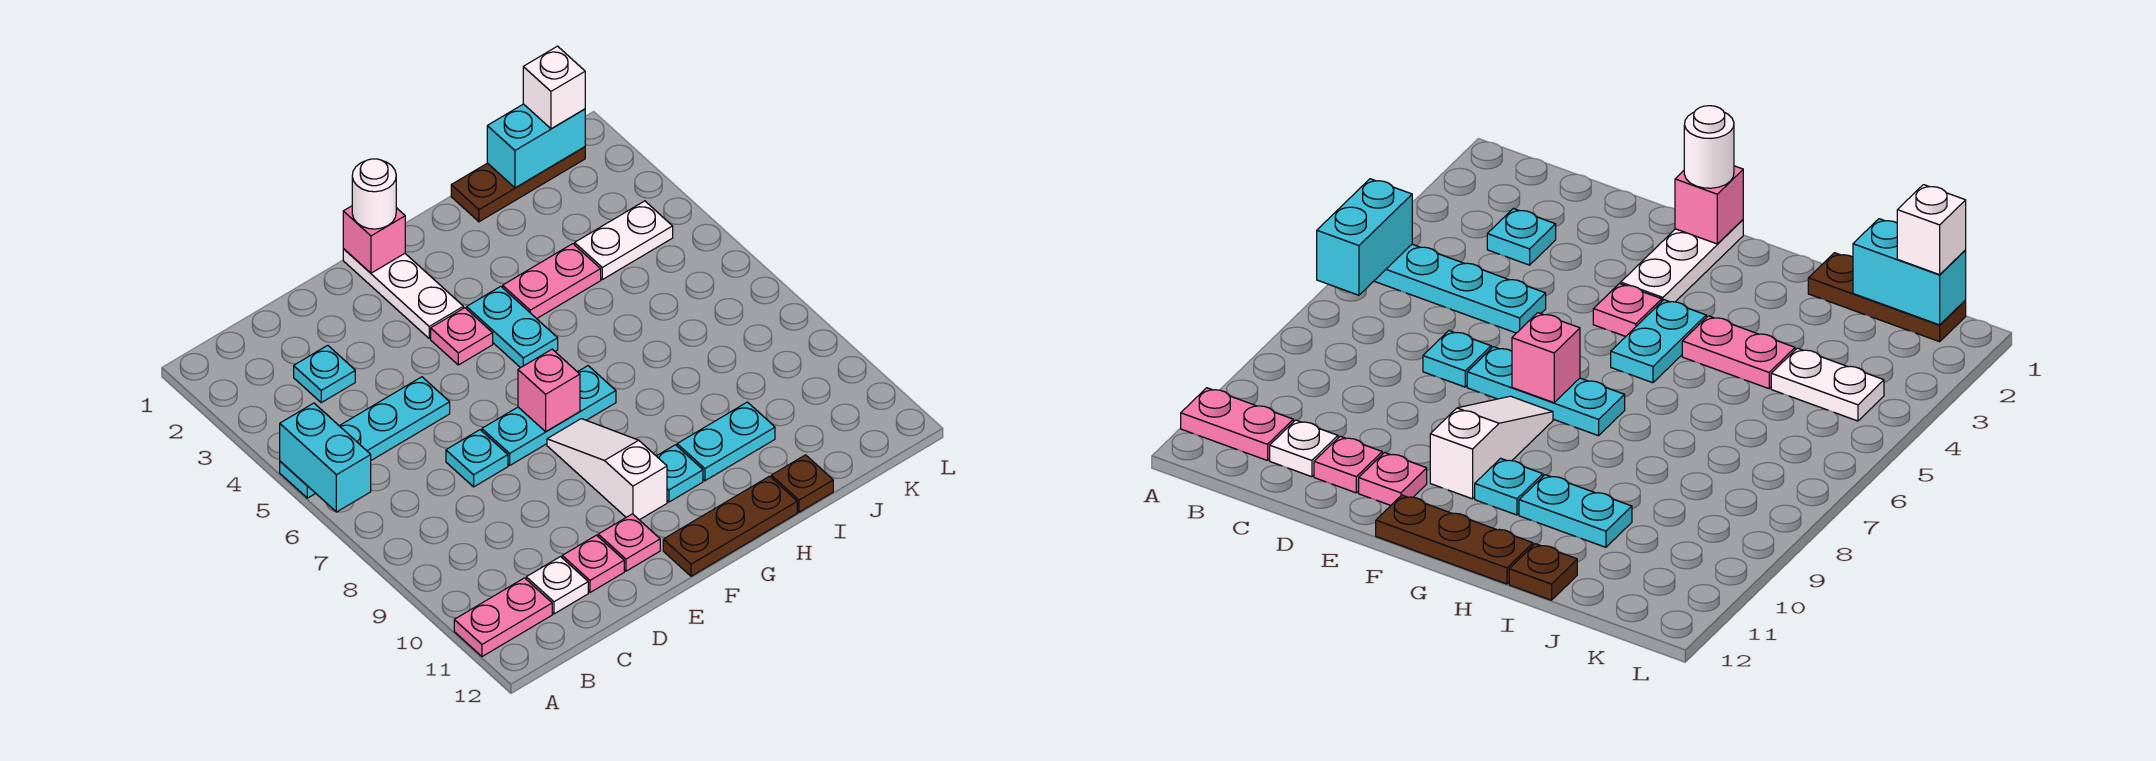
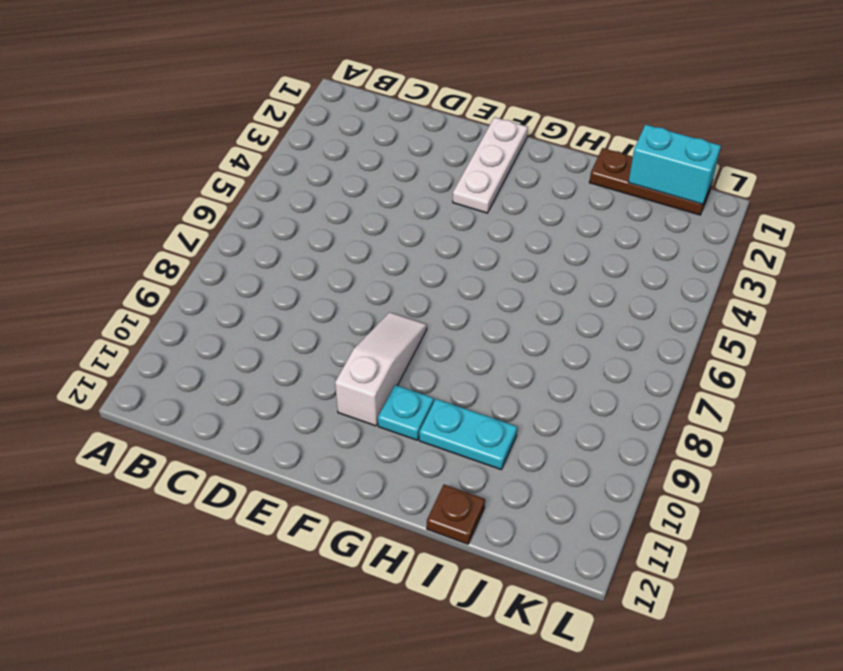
none -> cyan 1x4 plate [280,377,450,498]
none -> pink 1x2 plate [454,578,552,657]
none -> cyan 1x1 plate [294,345,355,402]

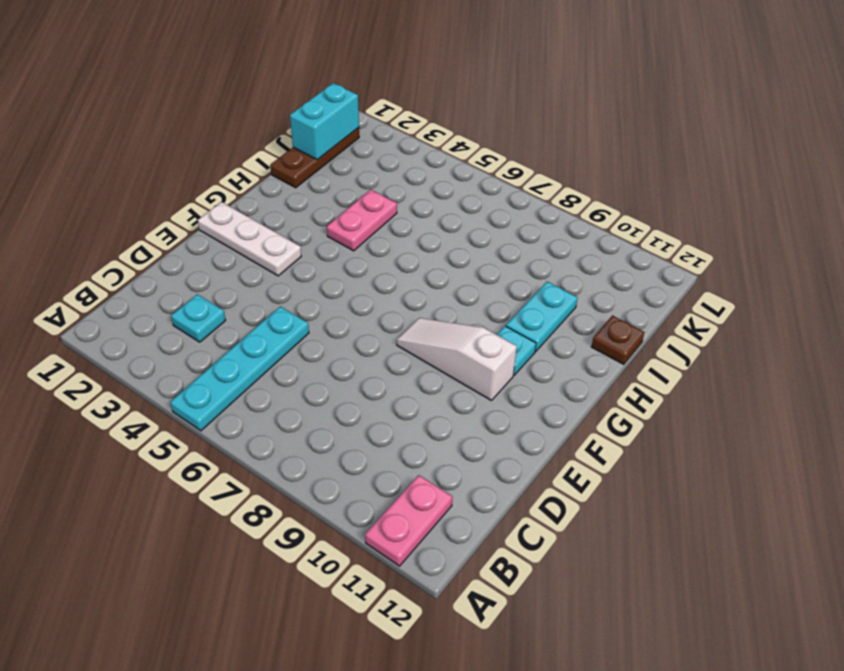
none -> white 1x1 plate [526,557,588,614]
none -> cyan 1x1 plate [446,430,508,487]
none -> pink 1x1 plate [562,535,624,592]

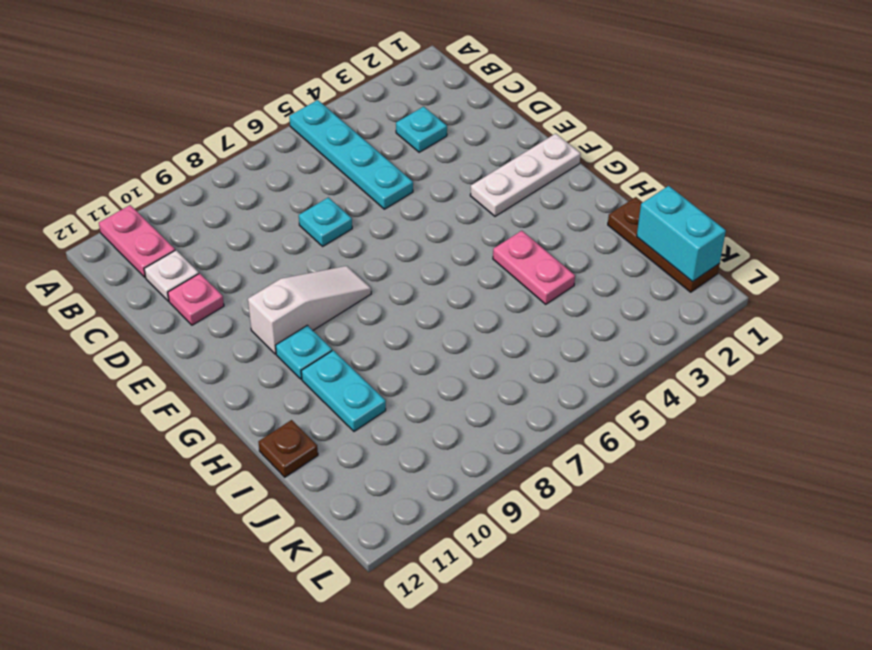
none -> cyan 1x3 plate [482,366,616,465]
none -> pink 1x1 plate [598,514,660,571]
none -> pink 1x1 plate [431,308,493,365]

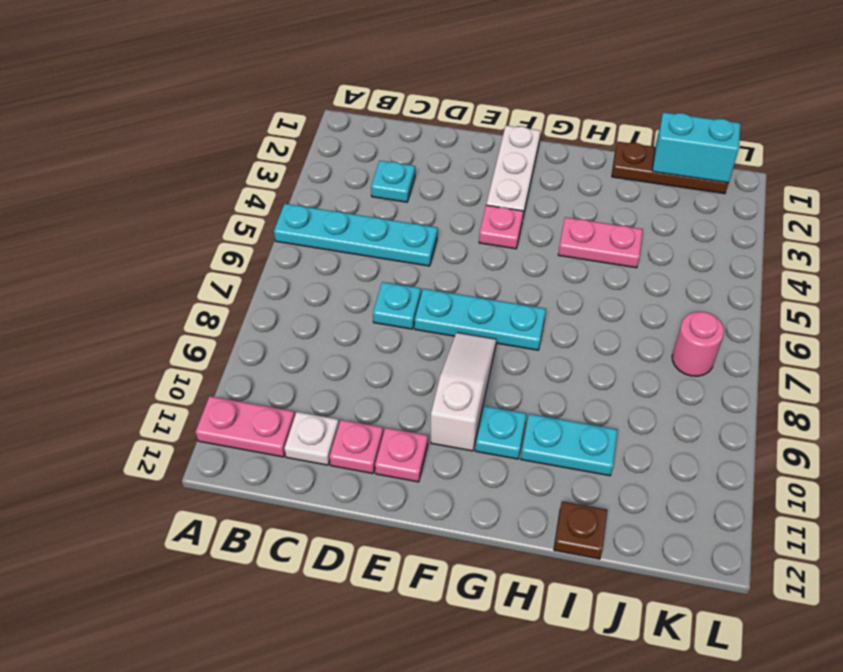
pink 1x1 round brick [672,312,724,376] -> none
none -> brown 1x3 plate [663,476,797,576]
none -> cyan 1x2 plate [467,286,558,368]
none -> white 1x2 plate [575,201,673,280]

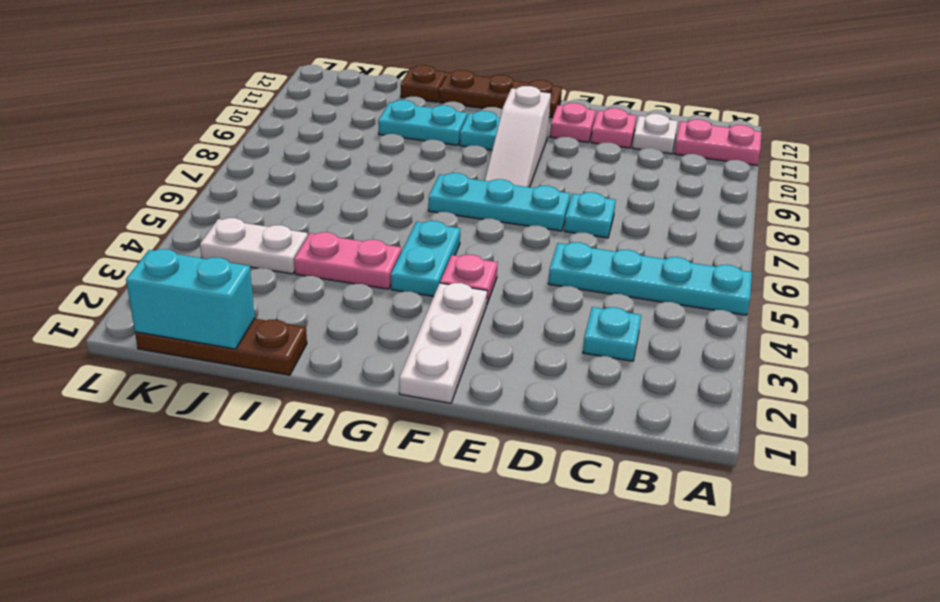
none -> cyan 1x2 brick [280,403,371,512]
none -> pink 1x1 brick [343,206,405,273]
none -> pink 1x1 brick [518,349,580,432]

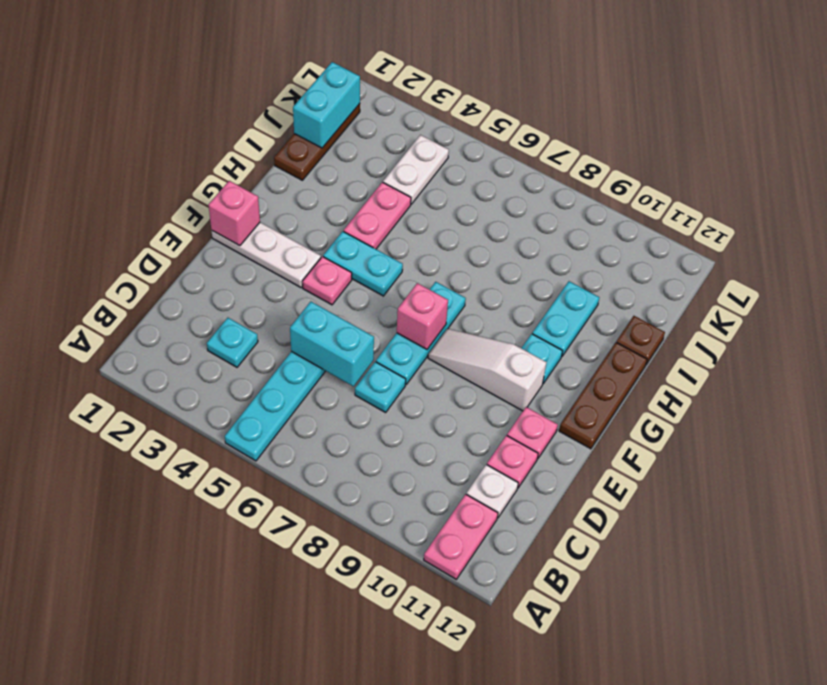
cyan 1x2 brick [290,302,374,387] -> cyan 1x2 brick moved to [280,403,371,512]
none -> white 1x1 round brick [352,159,396,229]
none -> white 1x1 brick [523,46,585,129]

